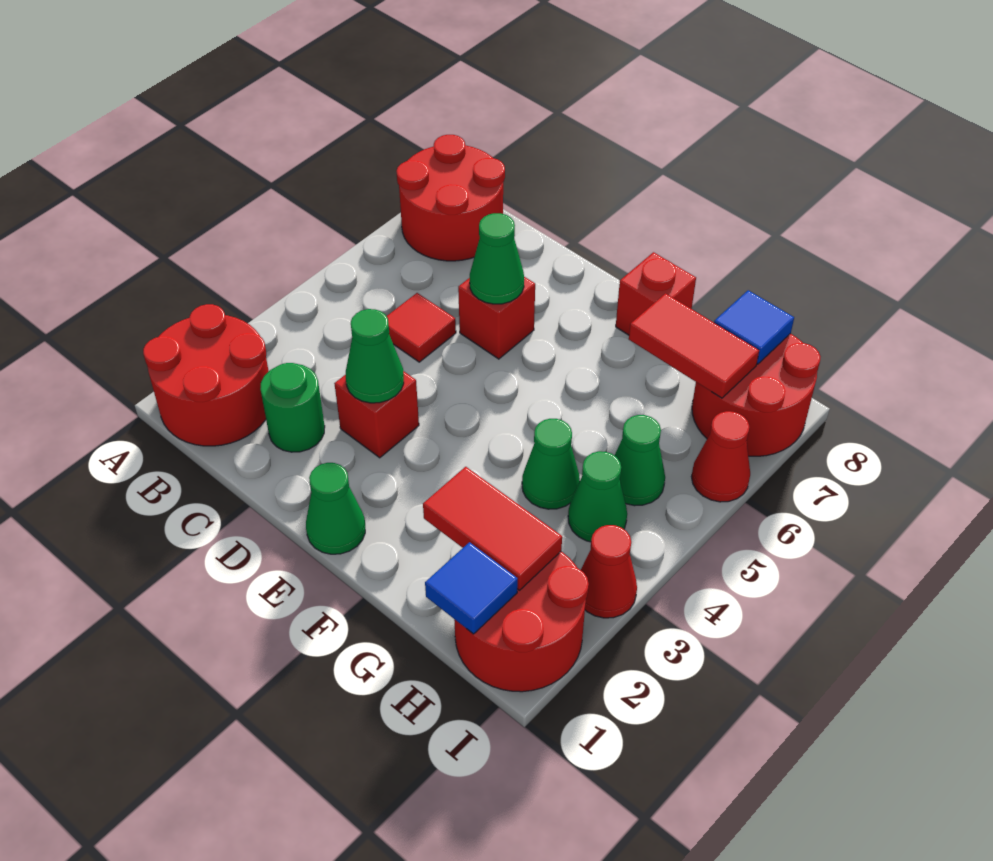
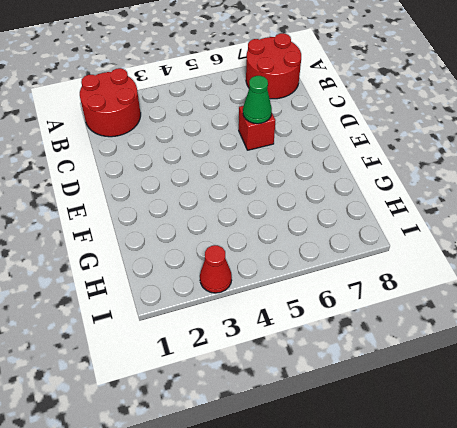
none -> green 1x1 round brick [260,363,325,452]
none -> red 1x1 tile [387,293,456,362]
none -> red 1x1 brick [334,371,419,458]

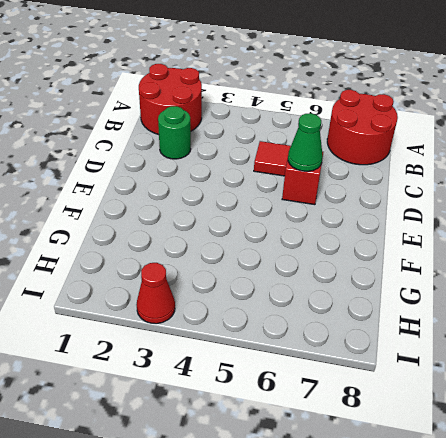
none -> red 1x1 brick [334,371,419,458]
none -> green 1x1 cone [306,463,365,554]
none -> red 1x1 brick [616,252,696,335]

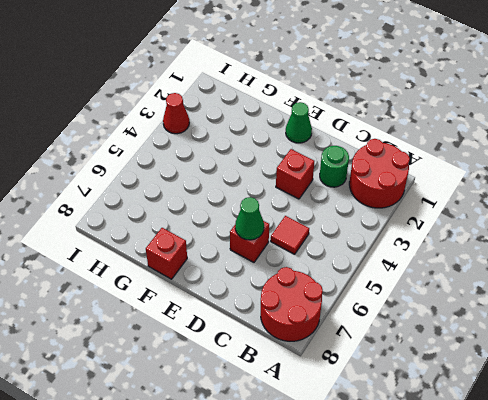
none -> green 1x1 cone [522,419,580,509]
none -> red 2x2 round brick [454,552,589,692]
none -> green 1x1 cone [568,451,627,542]

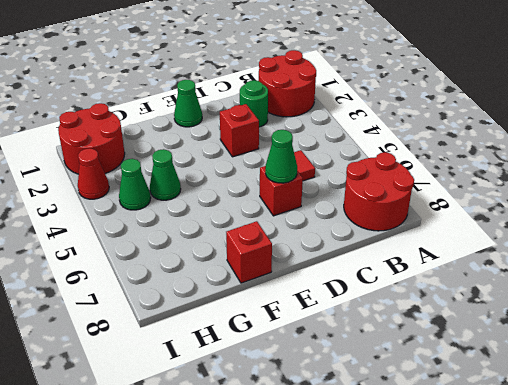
none -> green 1x1 cone [614,415,665,506]
none -> red 2x2 round brick [692,334,821,456]
none -> red 1x1 cone [691,411,750,502]

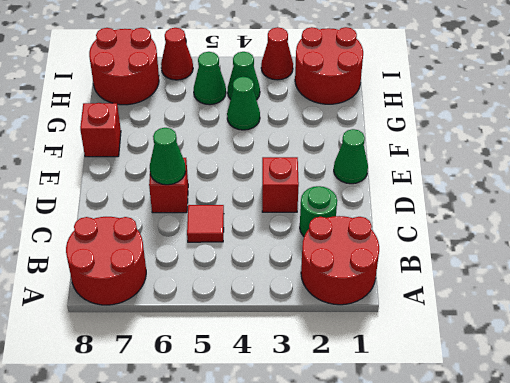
none -> green 1x1 cone [346,309,404,403]
none -> red 1x2 tile [423,467,562,590]
none -> red 1x2 tile [629,293,759,398]

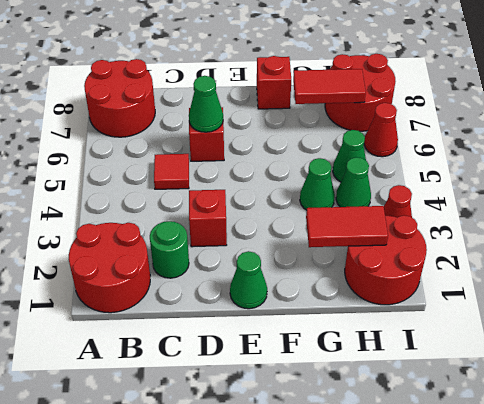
none -> green 1x1 cone [346,309,404,403]
none -> blue 1x1 tile [425,542,518,634]
none -> blue 1x1 tile [714,290,794,364]

